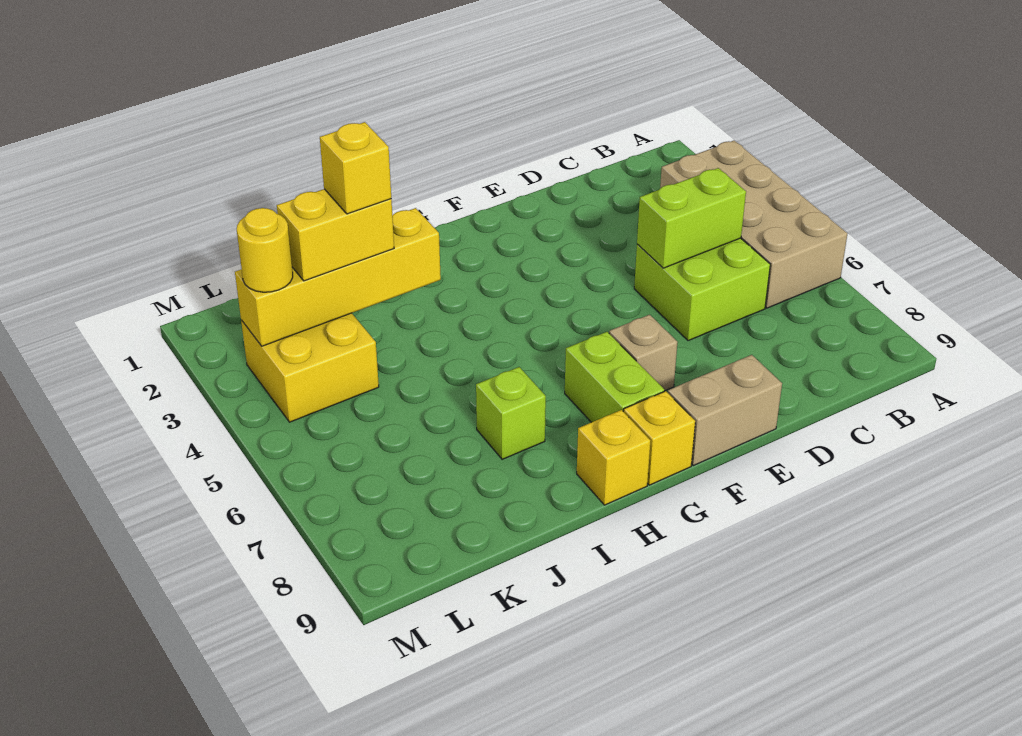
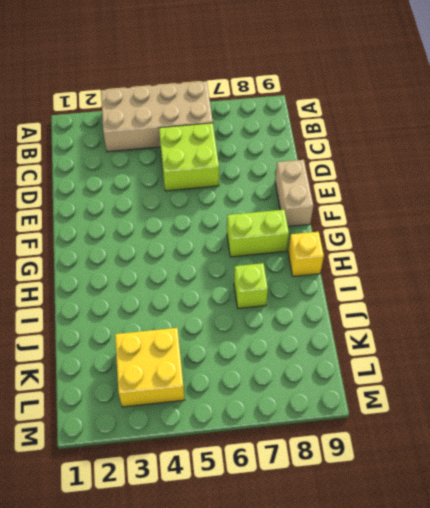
none -> tan 1x1 brick [609,315,677,391]
none -> yellow 1x1 brick [623,391,695,485]
none -> lime 1x2 brick [637,168,746,268]

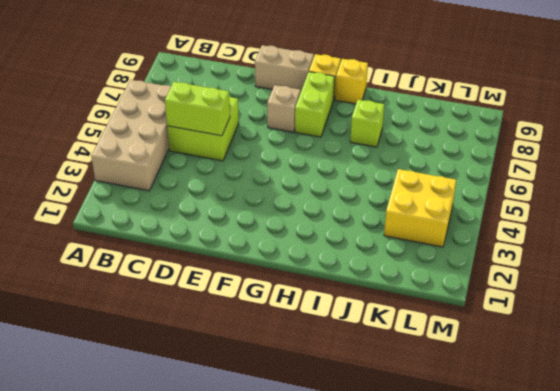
none -> yellow 1x4 brick [235,208,441,346]
none -> yellow 1x2 brick [277,189,394,281]
none -> yellow 1x1 round brick [237,208,293,292]

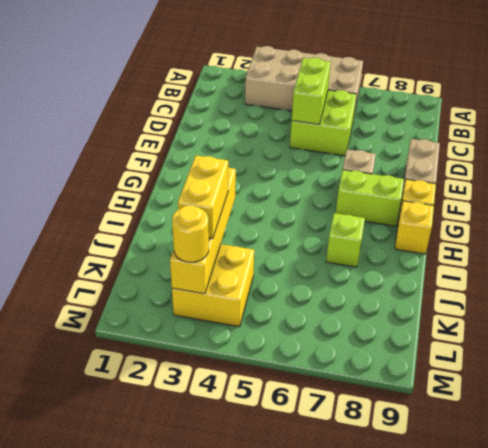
none -> yellow 1x1 brick [320,122,391,214]

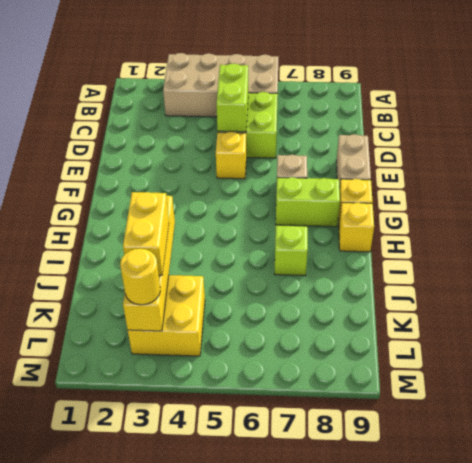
yellow 1x1 brick [216,132,246,179] -> yellow 1x1 brick moved to [320,122,391,214]

